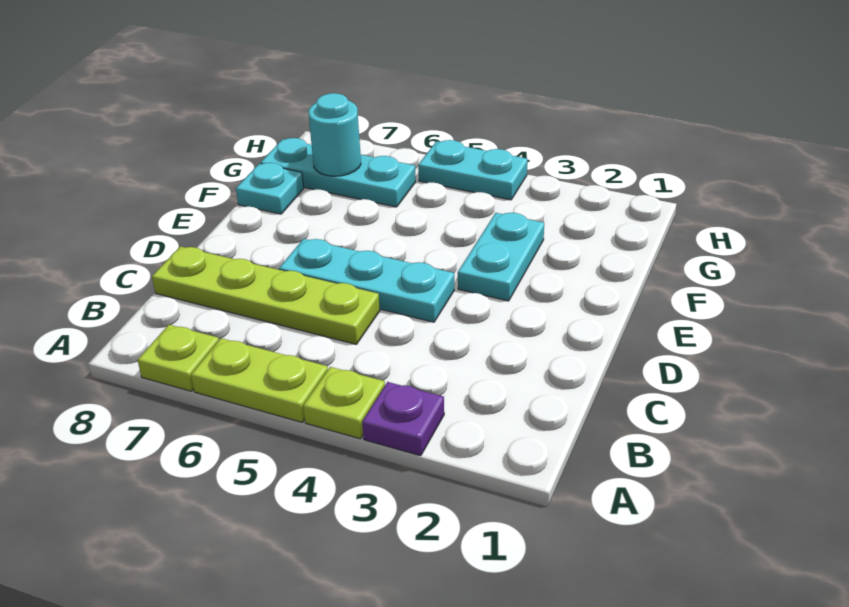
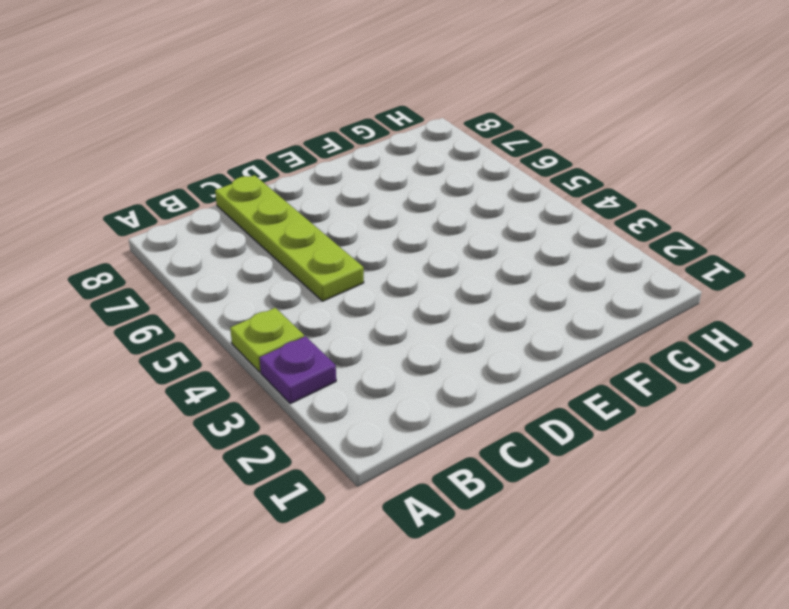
none -> lime 1x2 plate [191,338,328,422]
none -> lime 1x1 plate [138,325,219,391]

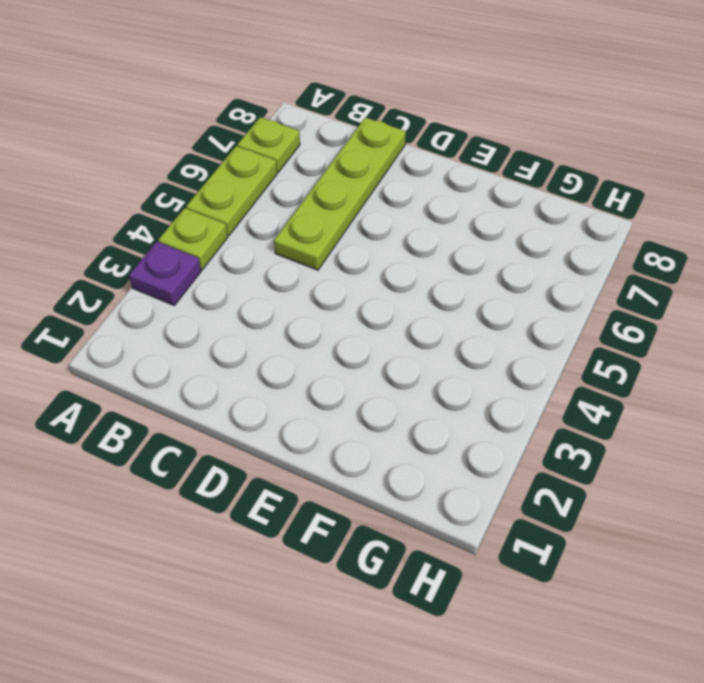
none -> cyan 1x3 plate [279,239,454,322]
none -> cyan 1x2 plate [458,213,544,301]

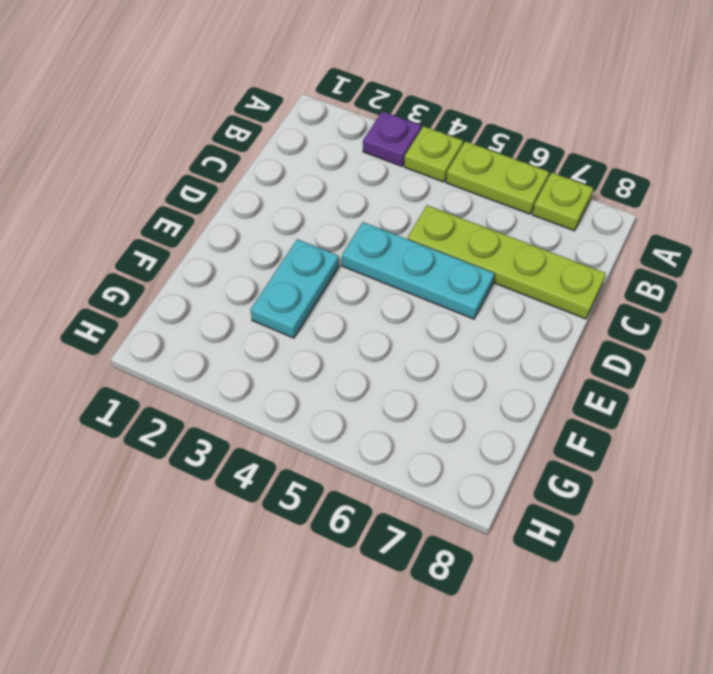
none -> cyan 1x1 plate [236,163,304,214]
none -> cyan 1x3 plate [261,138,416,207]

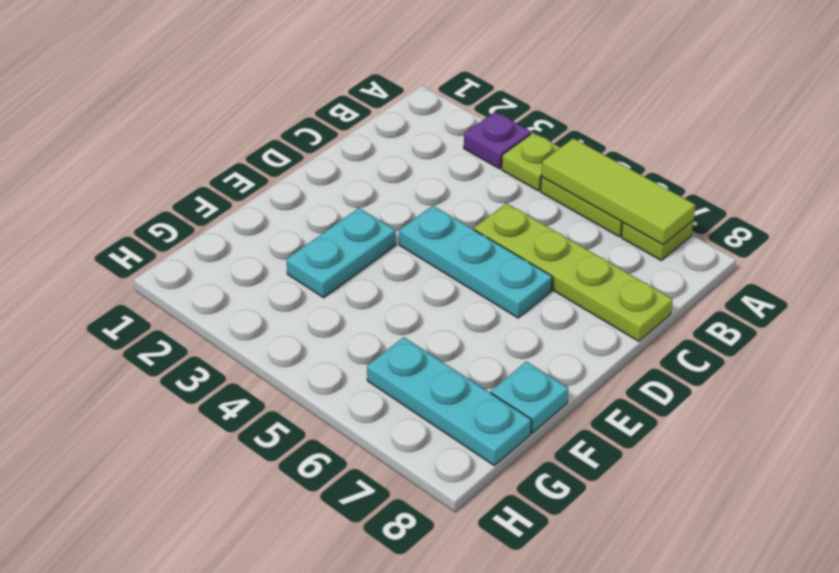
lime 1x3 tile [541,138,695,245] -> none
none -> cyan 1x2 plate [418,140,527,200]
none -> cyan 1x1 round brick [309,93,361,176]

